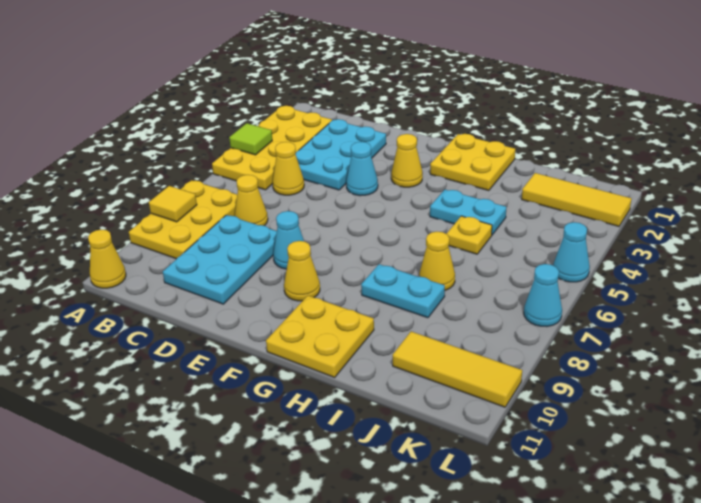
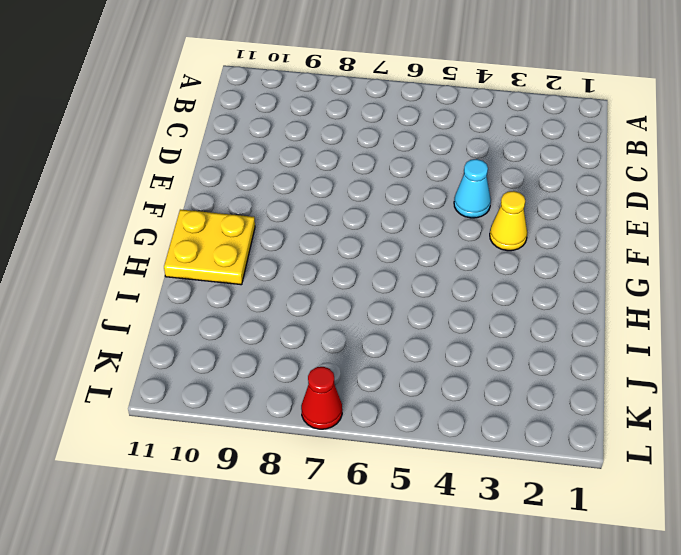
red 1x1 cone [301,367,342,429] -> cyan 1x1 cone [524,264,562,327]
none -> yellow 2x4 plate [212,106,332,190]
none -> yellow 2x3 plate [129,180,237,259]
none -> yellow 1x1 cone [88,230,126,288]

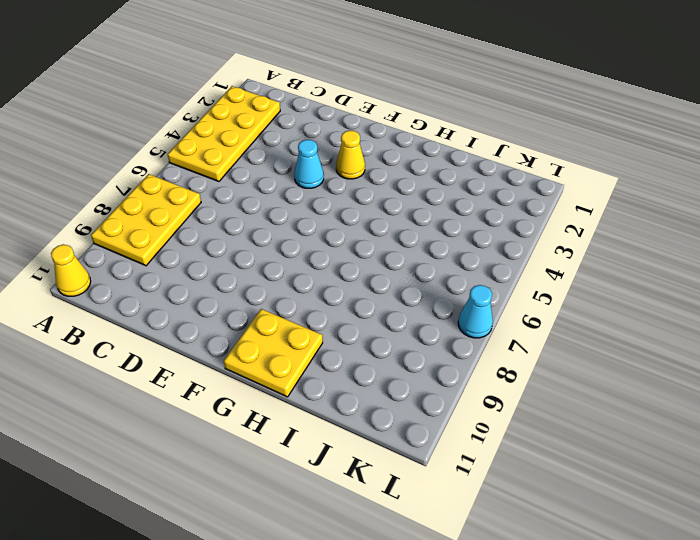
none -> cyan 2x3 plate [296,119,386,190]
none -> yellow 1x1 cone [273,142,304,195]
none -> yellow 1x1 cone [235,175,268,226]

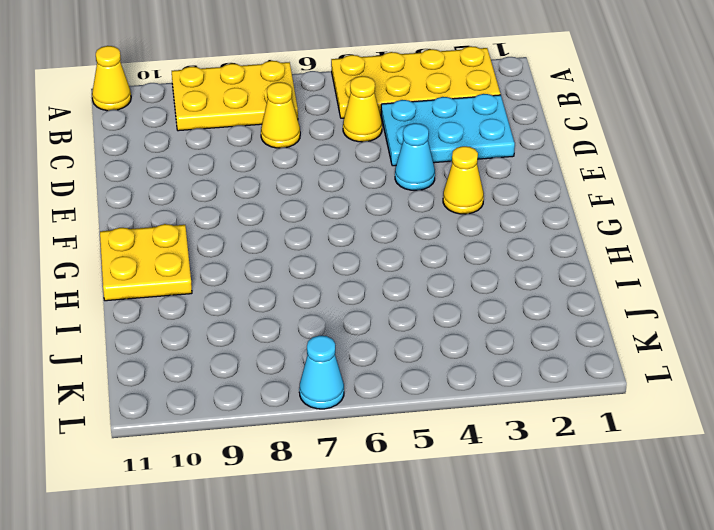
none -> cyan 2x3 plate [163,215,277,304]
none -> cyan 1x1 cone [273,211,304,269]
none -> yellow 1x1 cone [284,241,320,301]

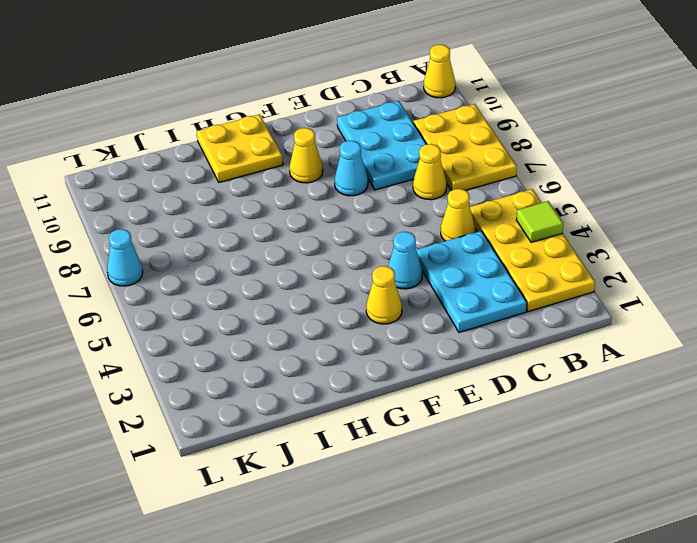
none -> yellow 2x2 plate [430,134,515,191]
none -> cyan 1x2 plate [430,189,506,235]
none -> cyan 1x2 plate [361,264,445,318]

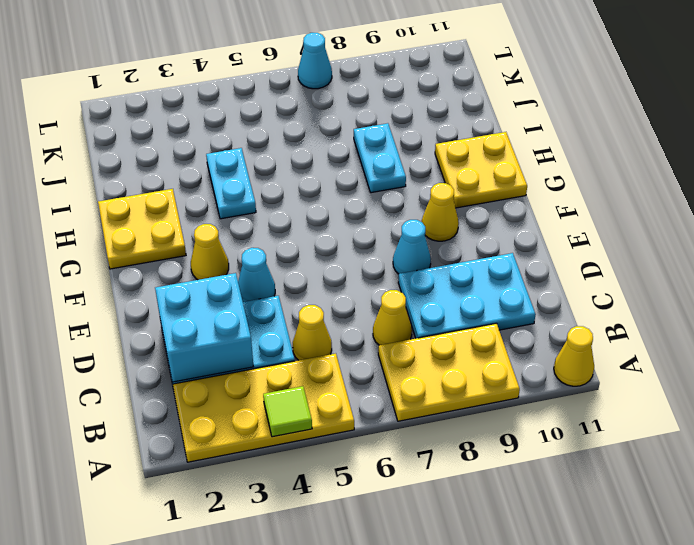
cyan 2x2 brick [155,273,253,382] -> none
none -> yellow 1x1 plate [447,216,492,254]
none -> yellow 1x1 cone [419,231,455,290]
none -> yellow 1x3 tile [522,173,631,226]

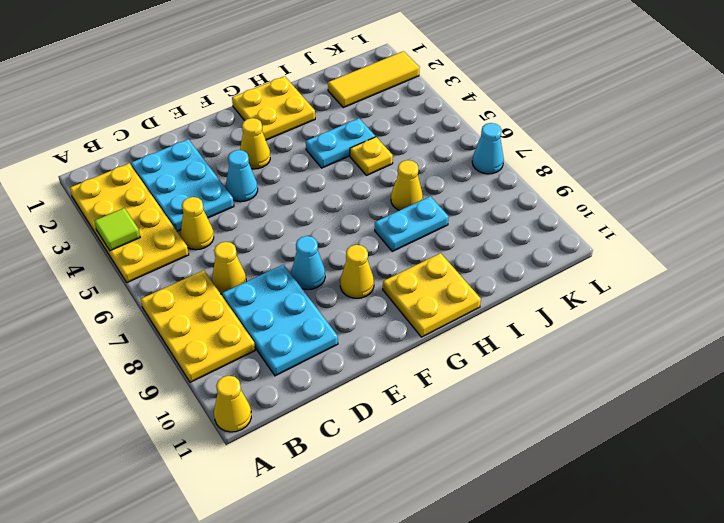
none -> yellow 1x3 tile [393,331,522,407]
none -> cyan 1x1 cone [553,222,590,282]
none -> yellow 1x1 tile [149,186,197,222]

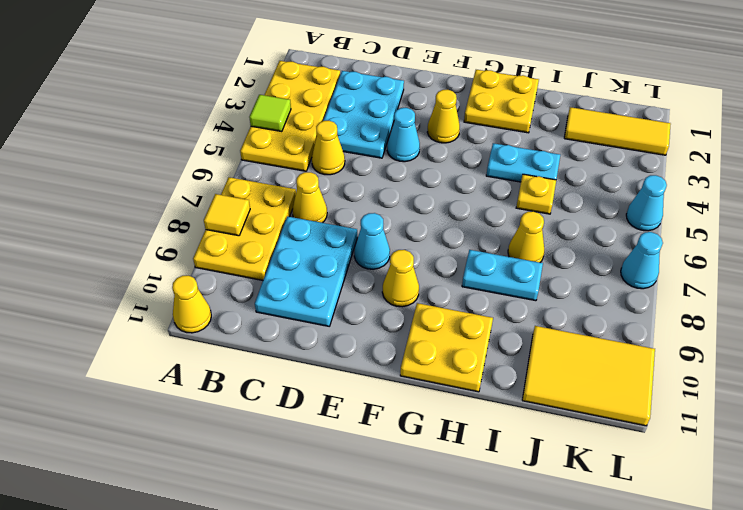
yellow 2x3 tile [522,326,655,426] -> yellow 1x3 tile [393,331,522,407]

